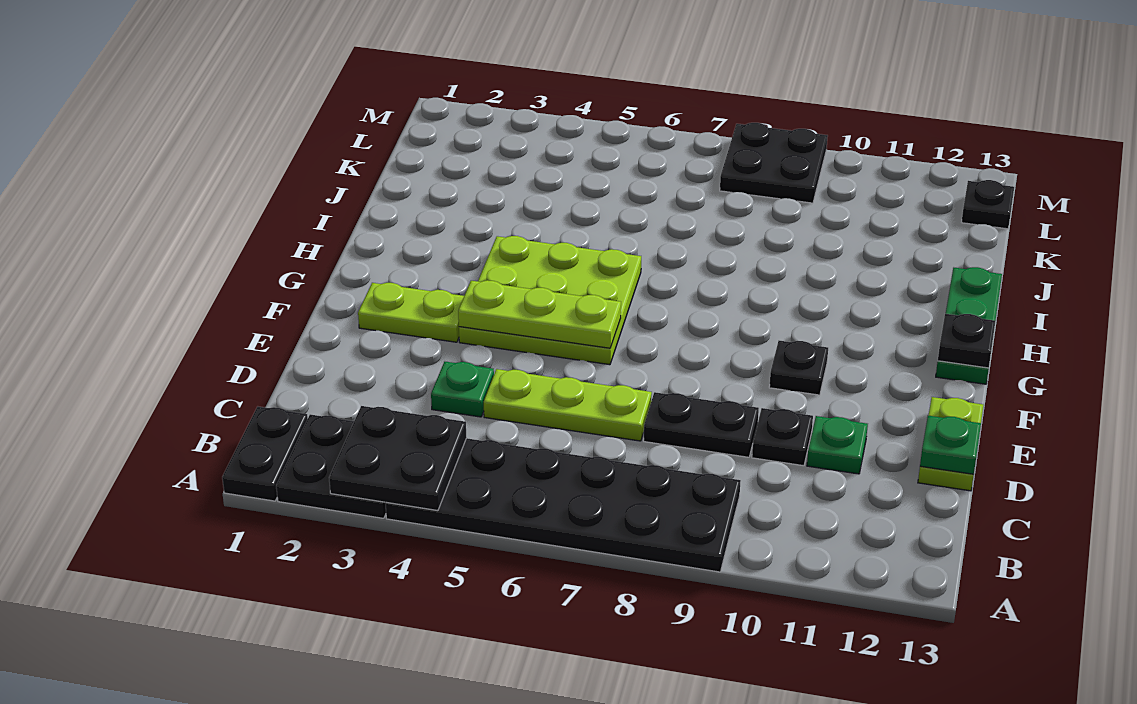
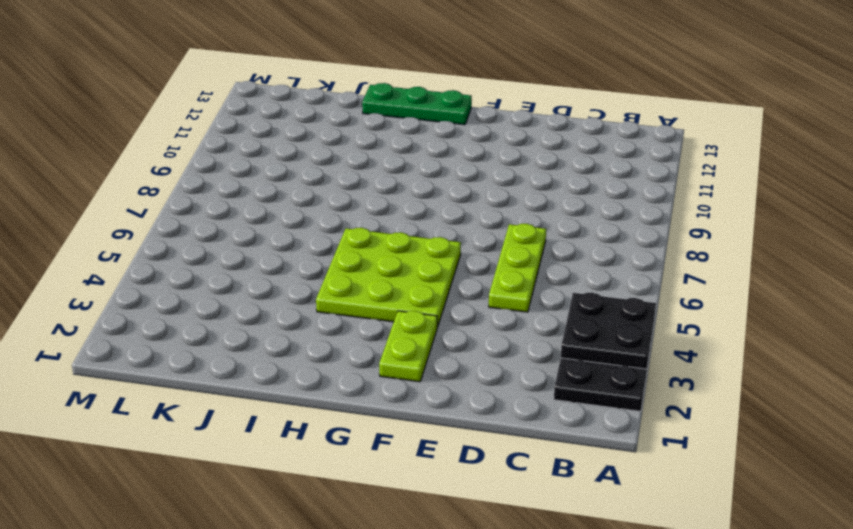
none -> black 1x2 plate [222,407,308,501]
none -> black 2x6 plate [385,438,741,572]
none -> green 1x1 plate [431,362,494,417]

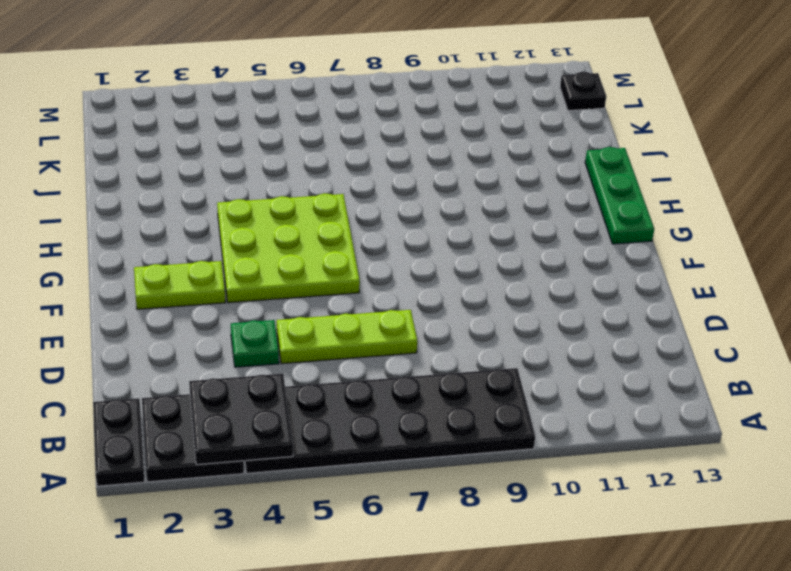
none -> black 1x2 plate [644,392,759,457]
none -> black 1x1 plate [752,408,813,466]
none -> green 1x1 plate [807,416,868,474]

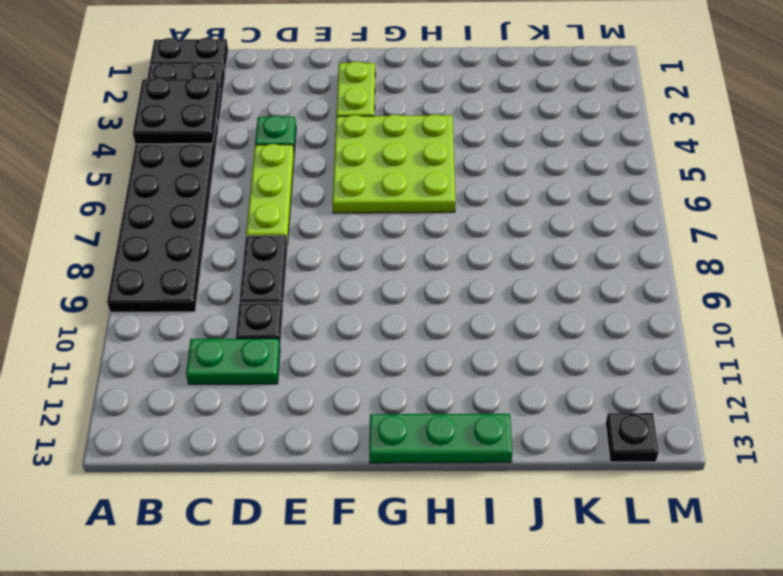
green 1x2 plate [186,338,280,384] -> green 1x1 plate [807,416,868,474]
none -> lime 1x2 plate [918,397,983,491]
none -> black 1x1 plate [769,341,828,395]
none -> black 2x2 plate [720,123,828,203]

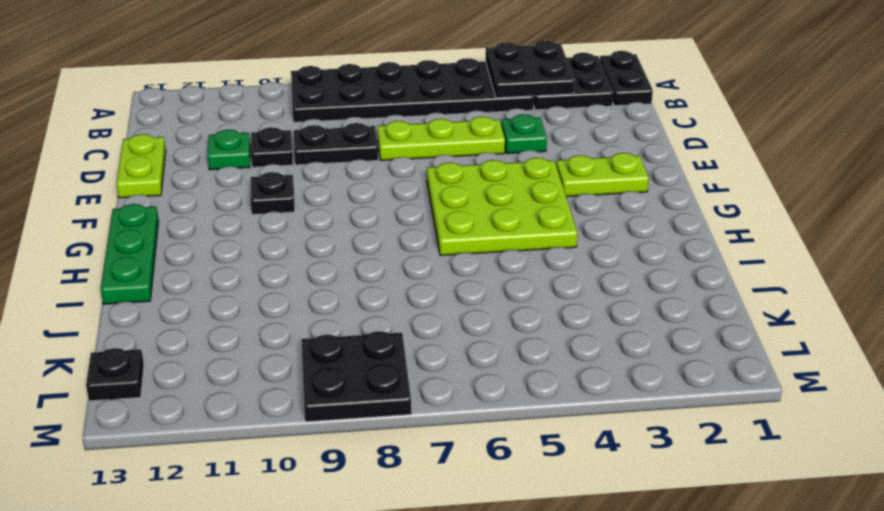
none -> green 1x1 plate [920,416,981,474]
none -> lime 1x3 plate [458,280,621,348]
none -> black 1x1 plate [938,314,995,368]

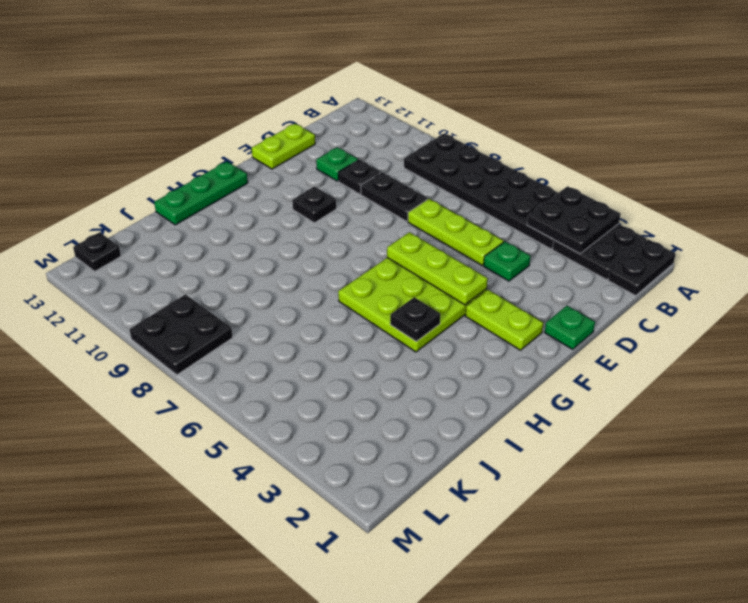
green 1x1 plate [545,306,595,349] -> green 1x1 plate moved to [920,416,981,474]
black 1x1 plate [390,297,440,342] -> black 1x1 plate moved to [938,314,995,368]

